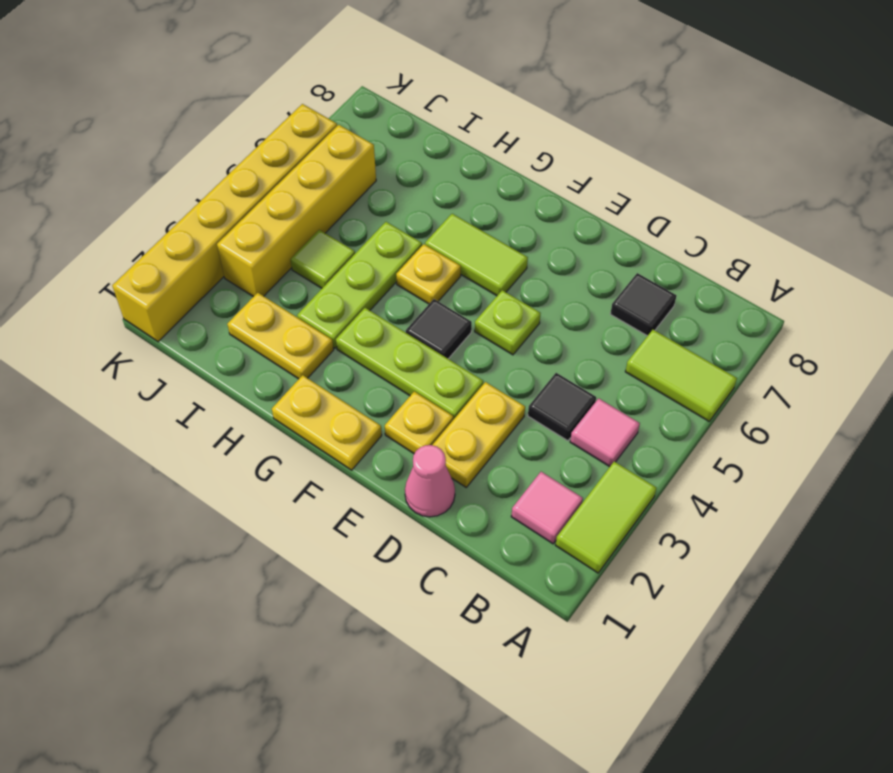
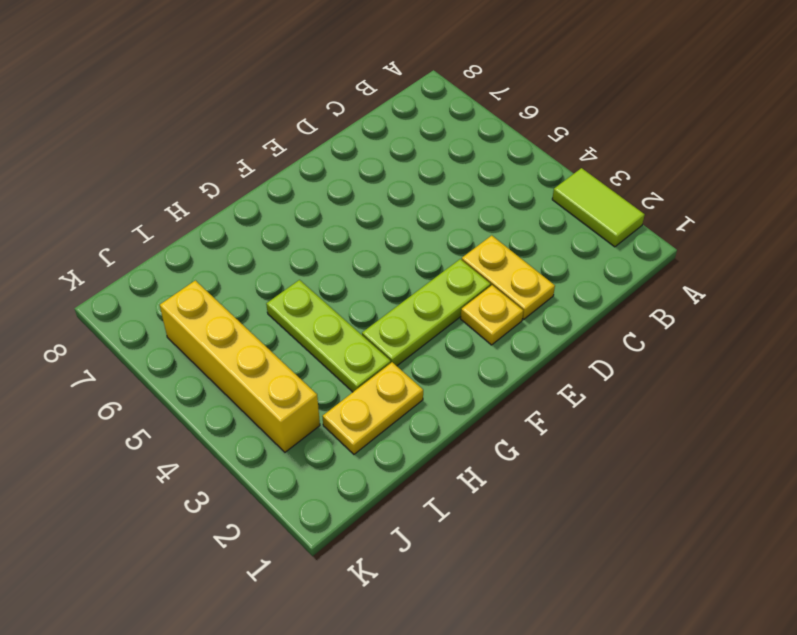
none -> lime 1x2 tile [625,330,737,421]
none -> pink 1x1 tile [511,472,583,544]
none -> pink 1x1 tile [570,398,640,467]

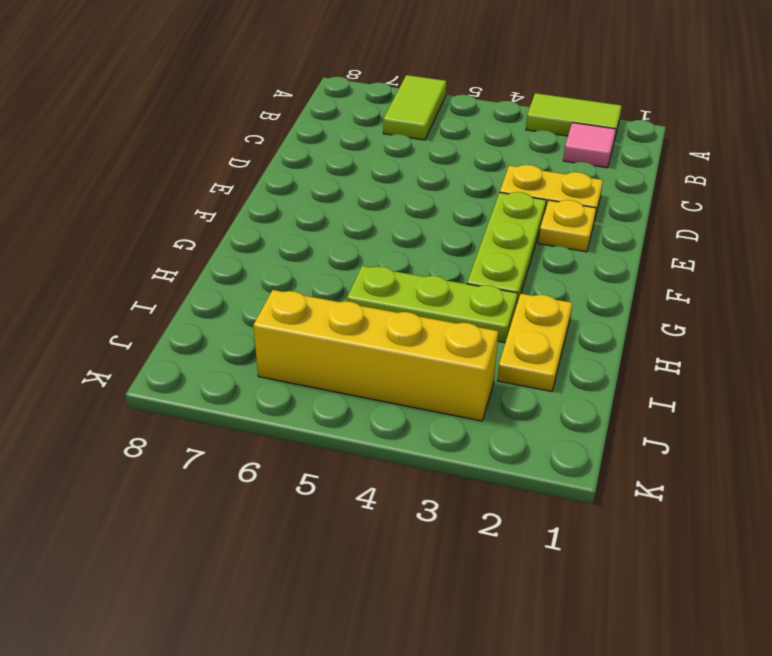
none -> pink 1x1 tile [570,398,640,467]
none -> black 1x1 tile [528,373,596,441]
none -> black 1x1 tile [610,273,677,336]

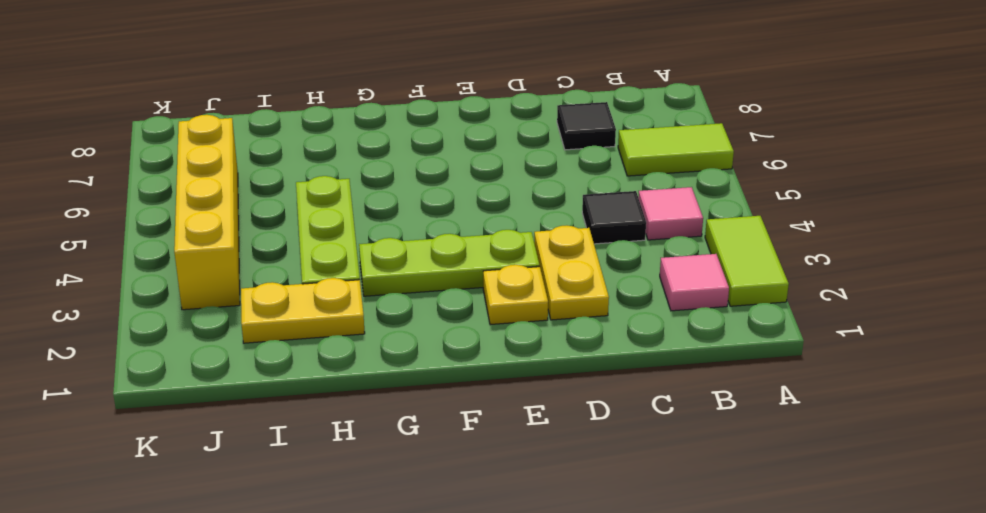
none -> pink 1x1 cone [405,445,455,517]
none -> lime 1x1 plate [475,290,541,355]
none -> yellow 1x2 plate [272,375,382,470]

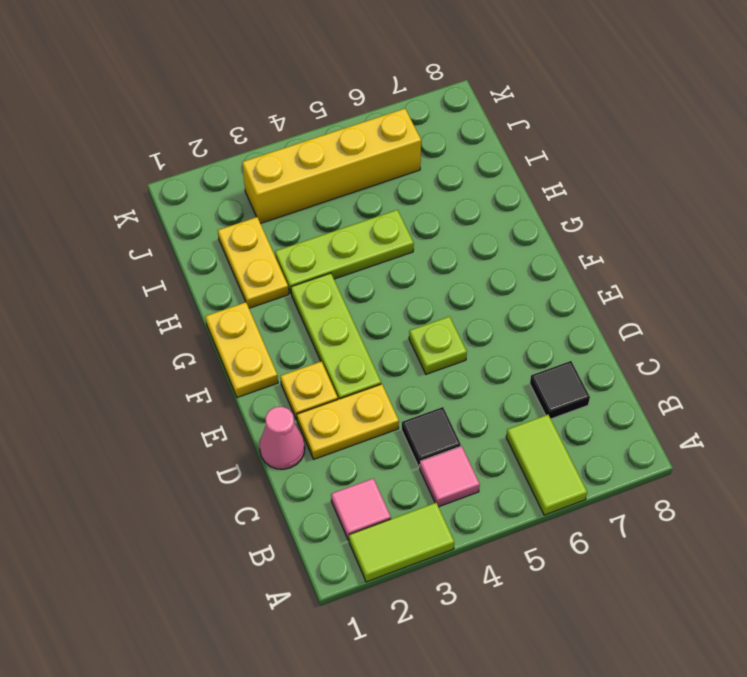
none -> black 1x1 tile [406,299,472,359]
none -> lime 1x2 tile [425,214,528,296]
none -> yellow 1x1 plate [396,244,461,304]

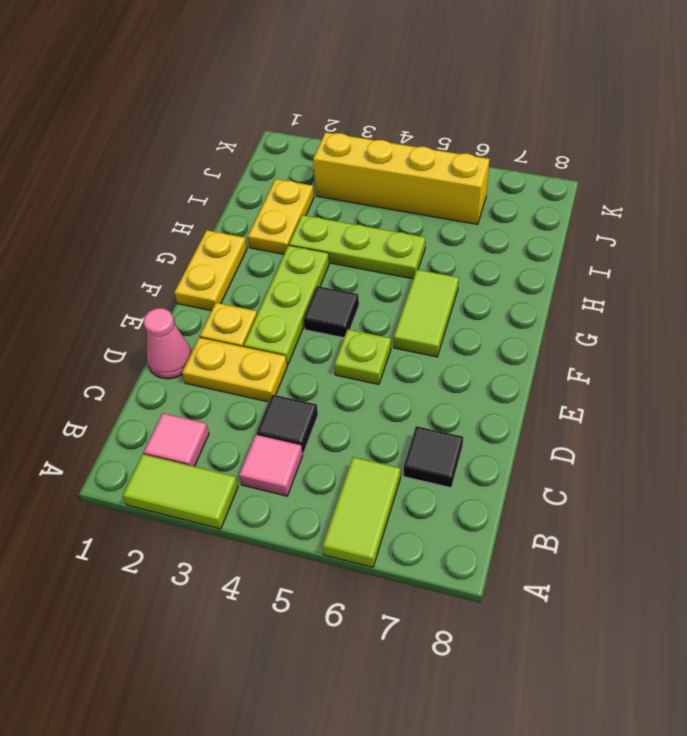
none -> yellow 1x1 plate [396,244,461,304]
none -> lime 1x1 tile [290,230,355,288]
none -> yellow 1x6 brick [112,104,337,342]

